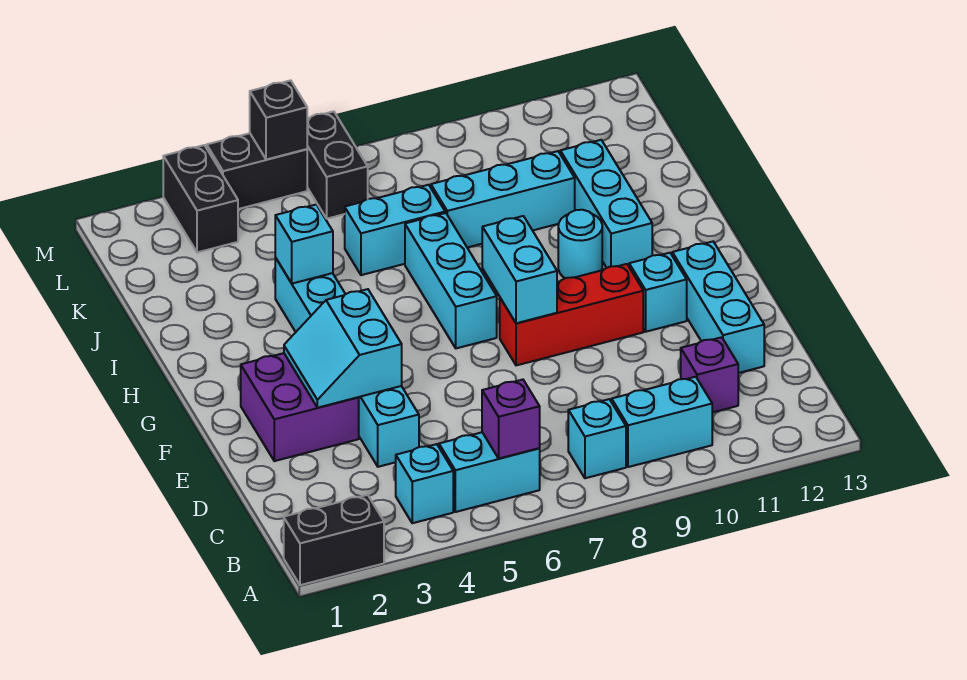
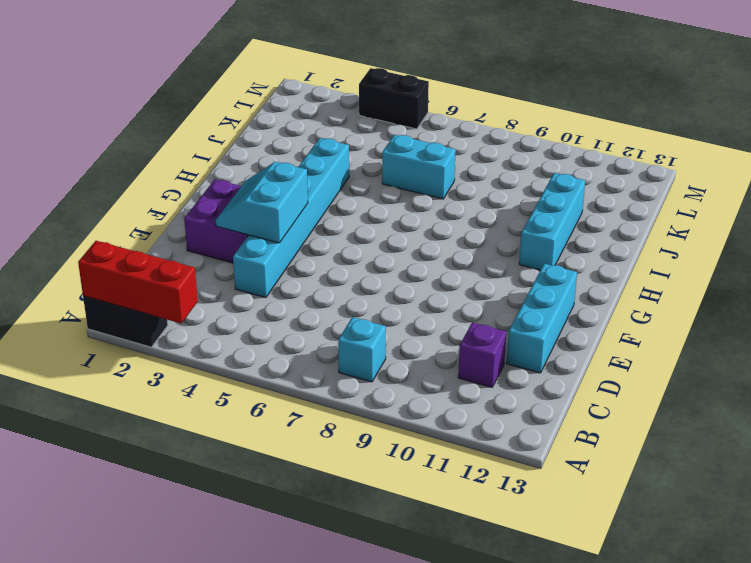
red 1x3 brick [78,241,198,324] -> red 1x3 brick moved to [500,264,643,365]
none -> cyan 1x1 brick [396,444,453,523]
none -> cyan 1x2 brick [439,432,540,512]
none -> cyan 1x2 brick [612,377,712,467]

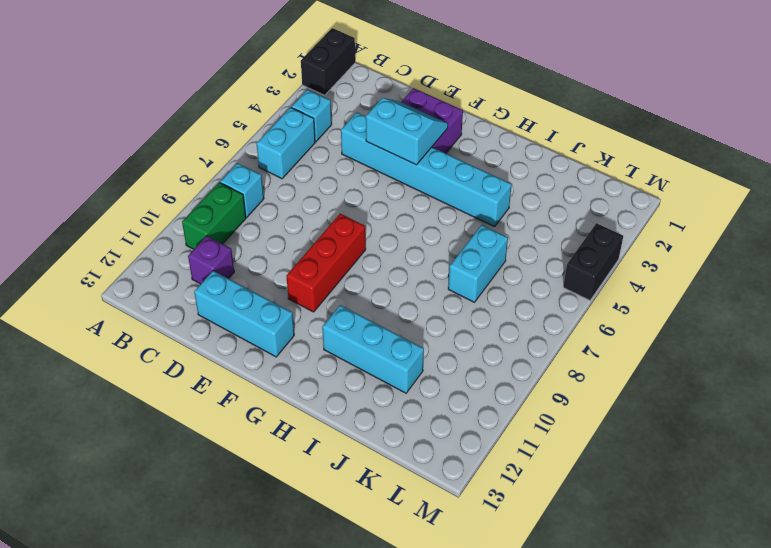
green 1x2 brick [182,183,246,249] -> cyan 1x2 brick [612,377,712,467]
none -> cyan 1x1 brick [629,253,687,332]
none -> cyan 1x3 brick [405,213,497,348]
none -> cyan 1x1 round brick [558,210,602,278]

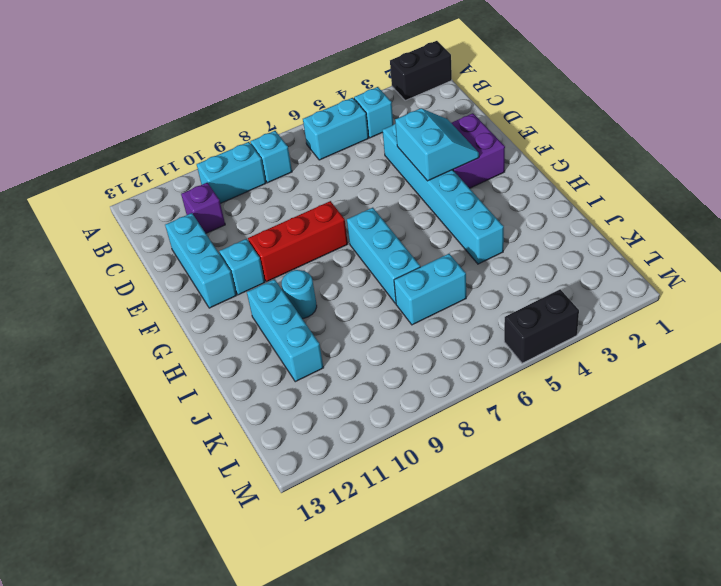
none -> cyan 1x3 brick [431,151,575,248]
none -> black 1x2 brick [163,145,238,252]
none -> black 1x2 brick [307,111,368,219]

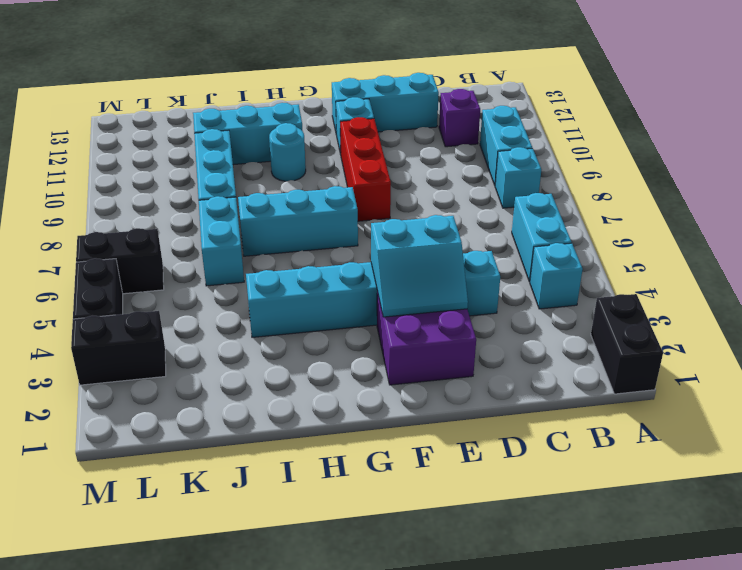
none -> purple 1x1 brick [482,380,540,458]
none -> cyan 1x2 brick [482,216,557,323]
none -> cyan 1x1 brick [275,205,333,284]

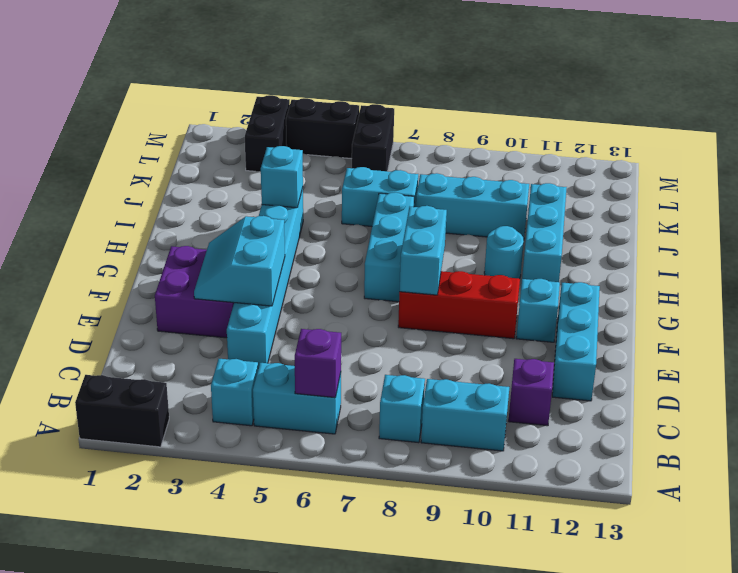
none -> black 1x1 brick [250,80,307,160]

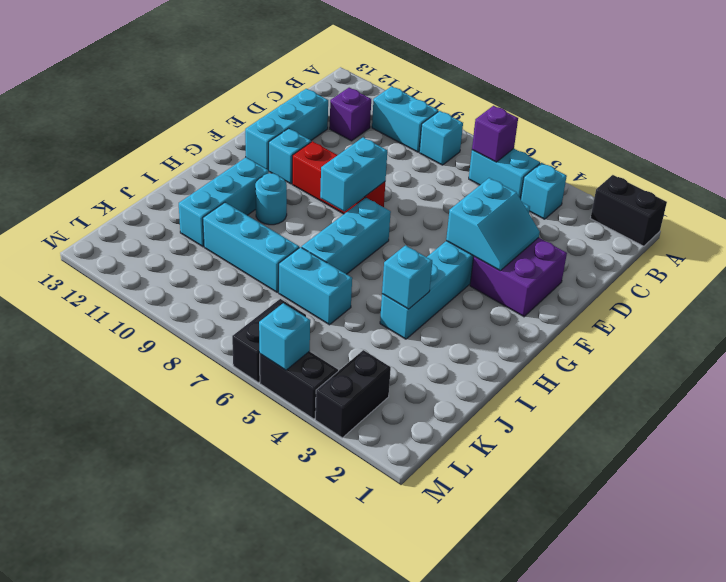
cyan 1x1 brick [259,303,310,370] -> black 1x1 brick [250,80,307,160]

